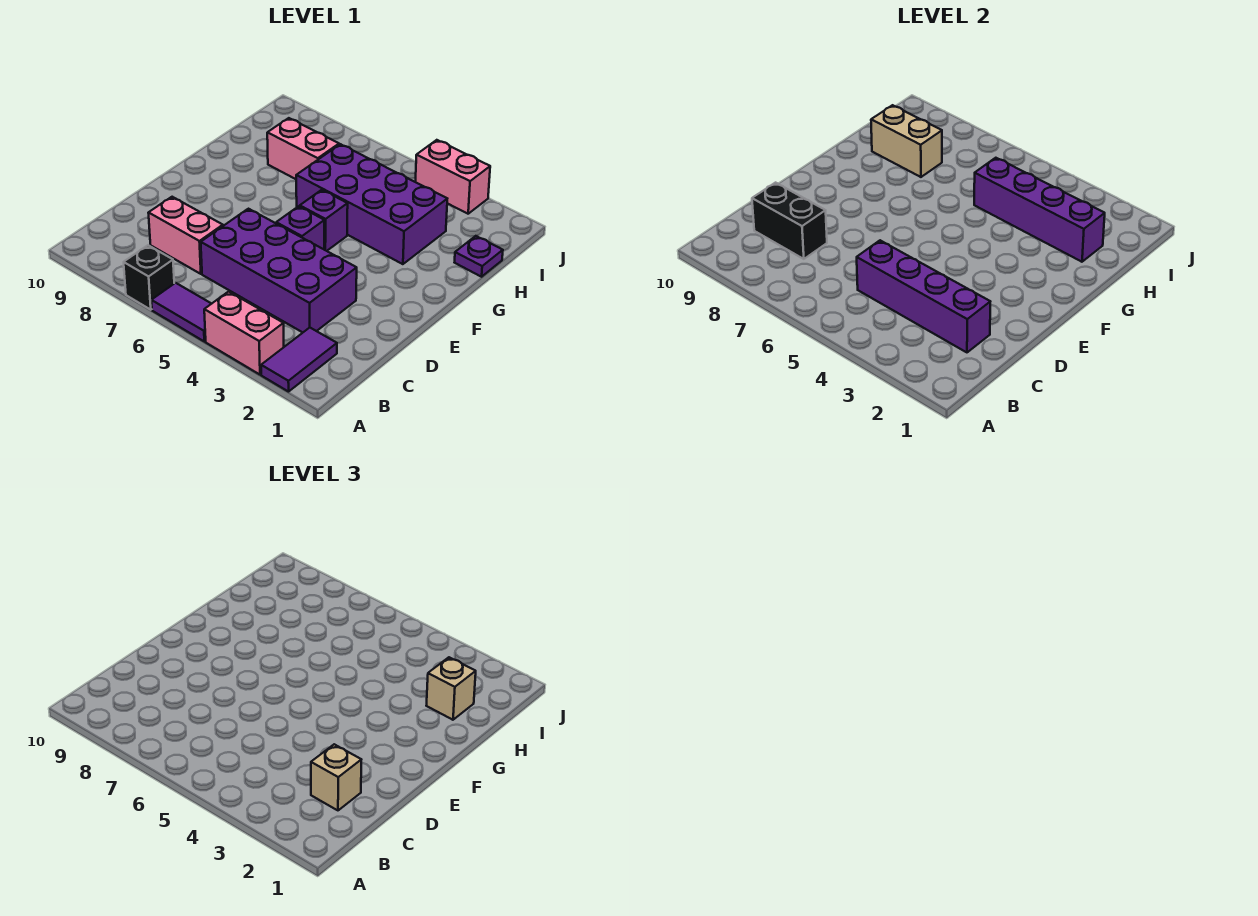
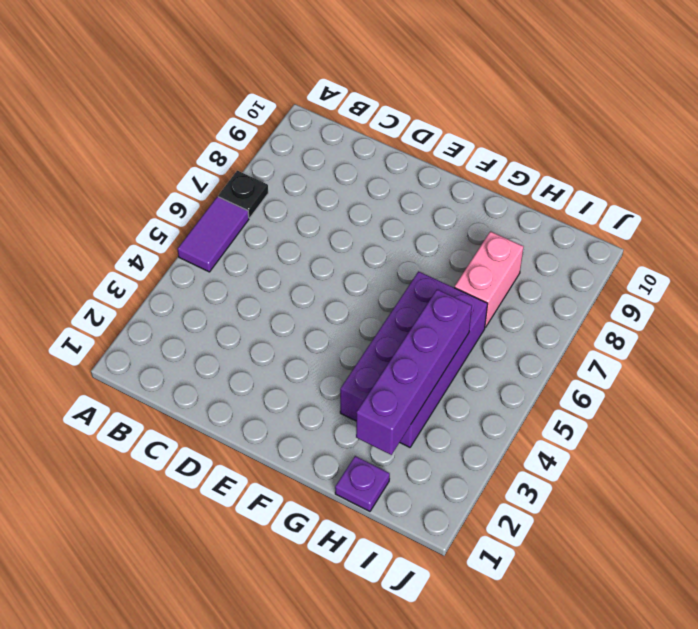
black 1x1 plate [218,171,268,218] -> black 1x1 brick [124,245,174,310]
none -> purple 1x2 tile [261,328,337,392]
none -> pink 1x2 brick [204,291,284,375]
none -> purple 2x4 brick [201,209,357,332]

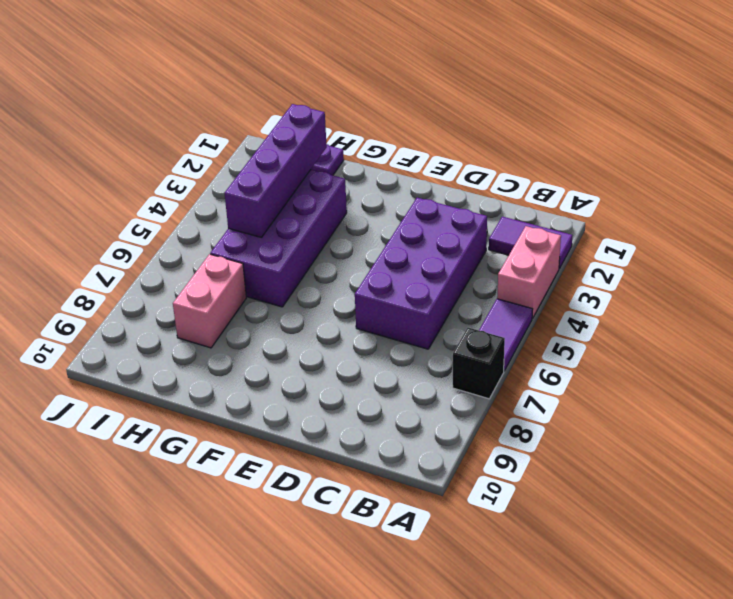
none -> pink 1x2 brick [149,197,223,274]
none -> purple 1x1 brick [276,206,324,249]
none -> purple 1x1 brick [300,190,348,251]

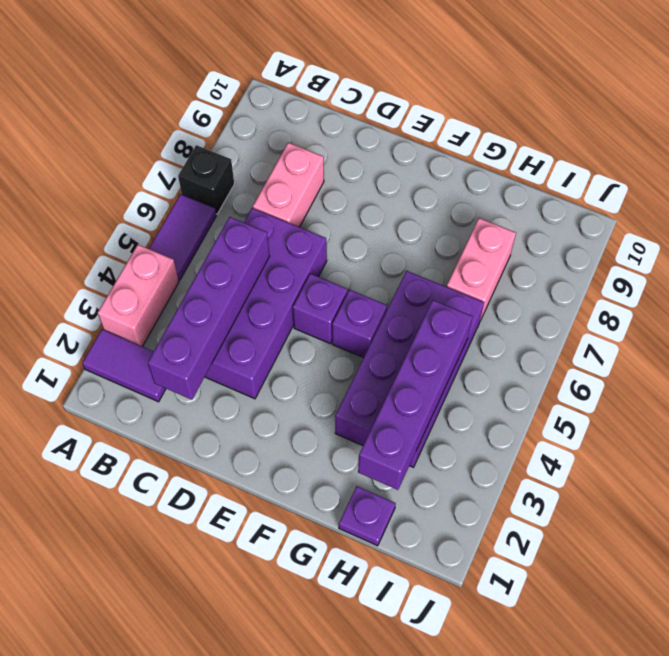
none -> pink 1x2 brick [415,140,490,214]
none -> black 1x2 brick [752,183,827,259]
none -> tan 1x2 brick [871,105,942,177]

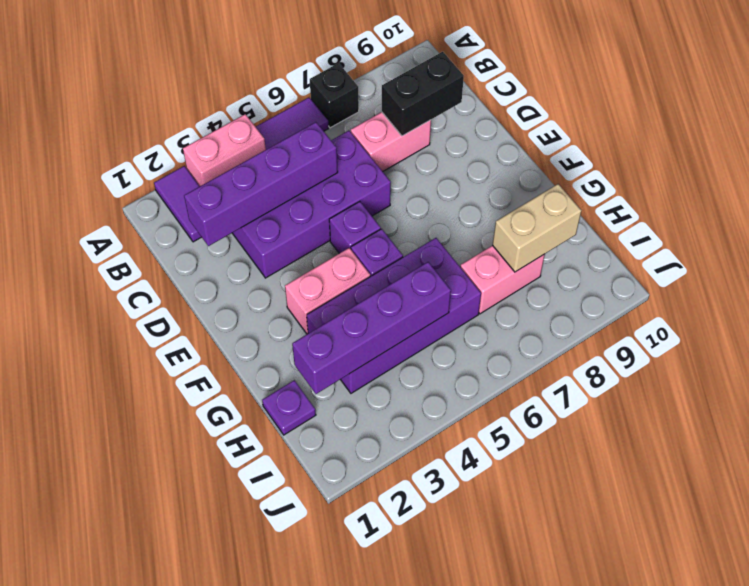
pink 1x2 brick [285,248,370,334] -> pink 1x2 brick moved to [415,140,490,214]
none -> tan 1x1 brick [311,744,361,810]
none -> tan 1x1 brick [426,657,476,720]

